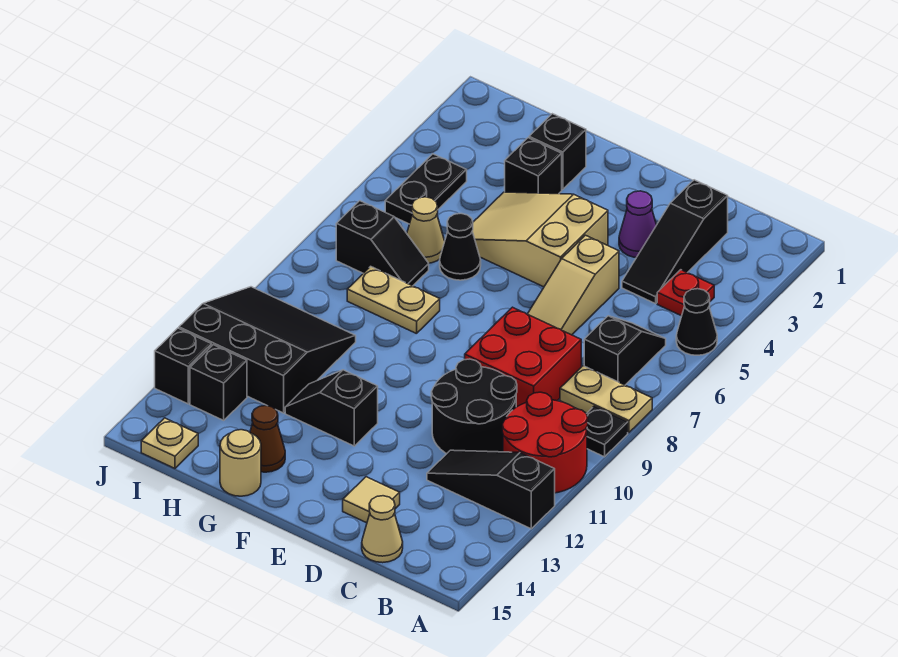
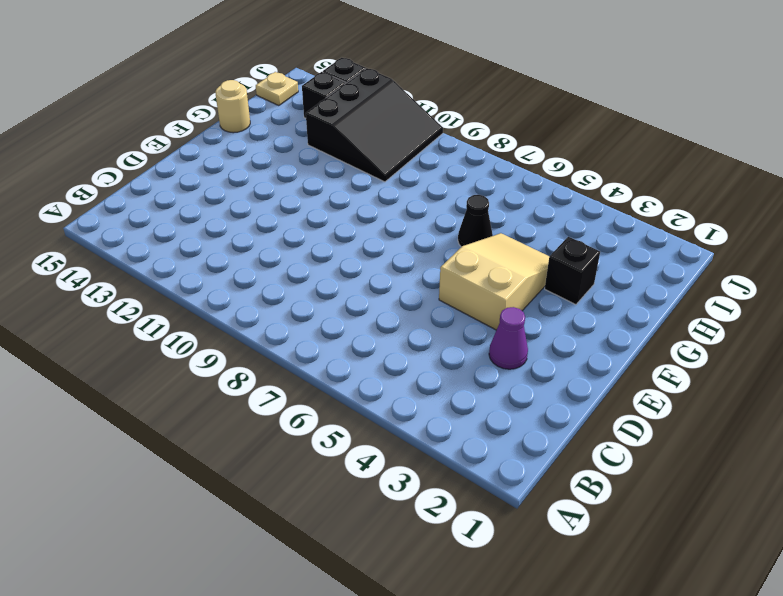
none -> black 1x1 cone [676,289,717,355]
none -> tan 1x2 plate [560,366,652,433]
none -> black 1x1 plate [587,406,628,457]

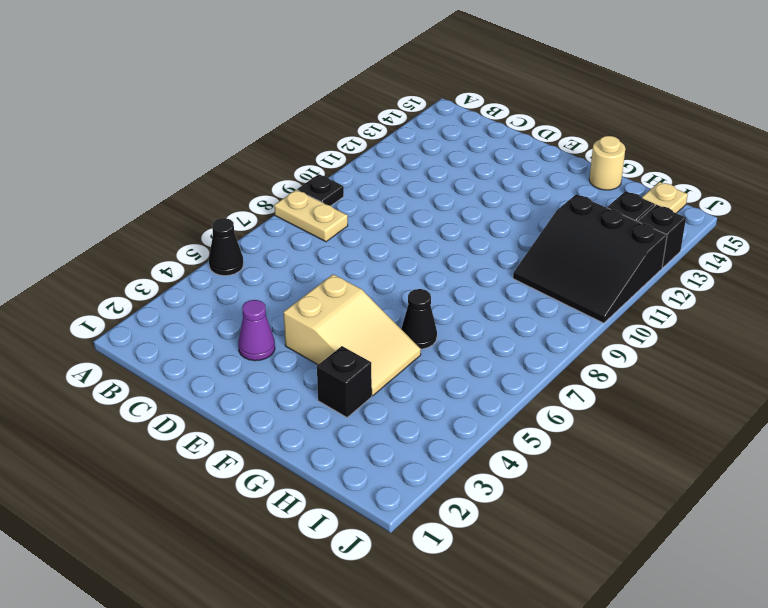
none -> red 2x2 round brick [502,392,588,493]
none -> black 1x3 slope [427,450,555,529]
none -> red 1x1 plate [657,270,714,316]

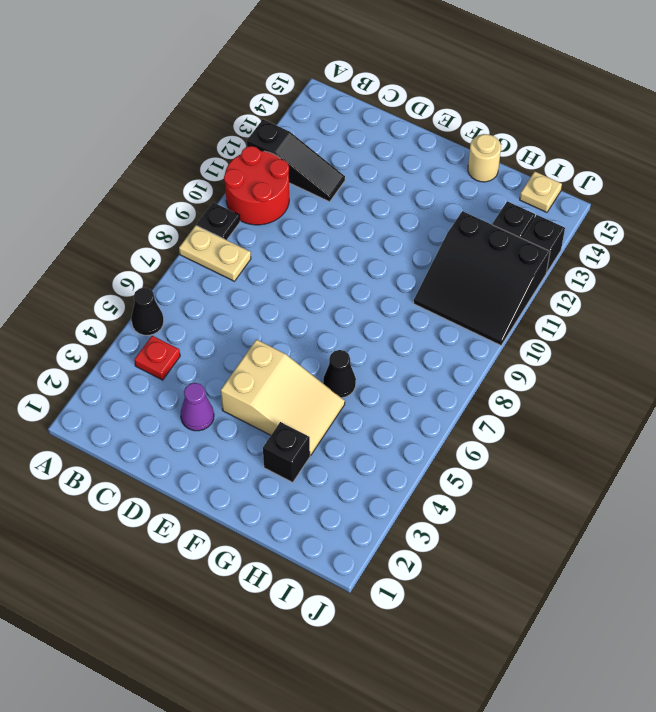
none -> black 1x2 slope [584,316,666,385]
none -> black 1x3 slope [622,180,728,304]
none -> red 2x2 brick [465,307,581,407]

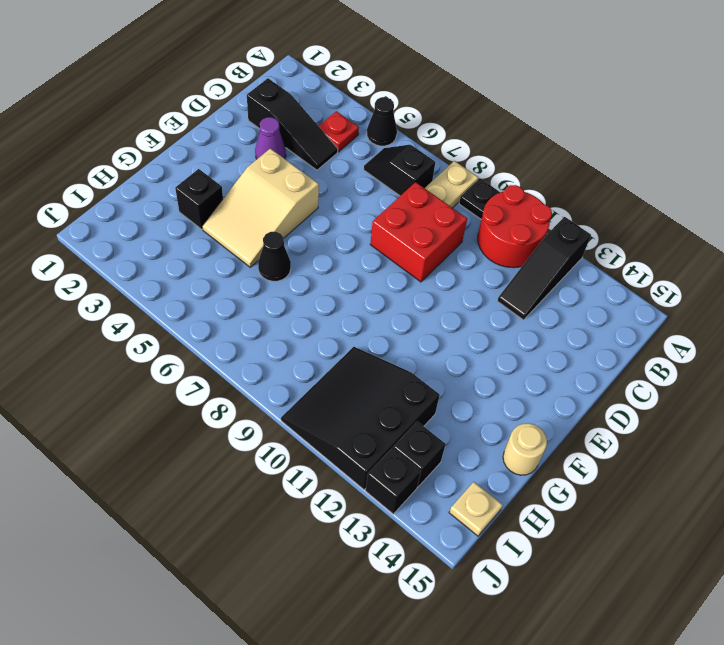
none -> black 2x2 round brick [431,359,517,454]
none -> tan 1x1 cone [362,496,403,563]
none -> tan 1x3 slope [528,235,619,335]

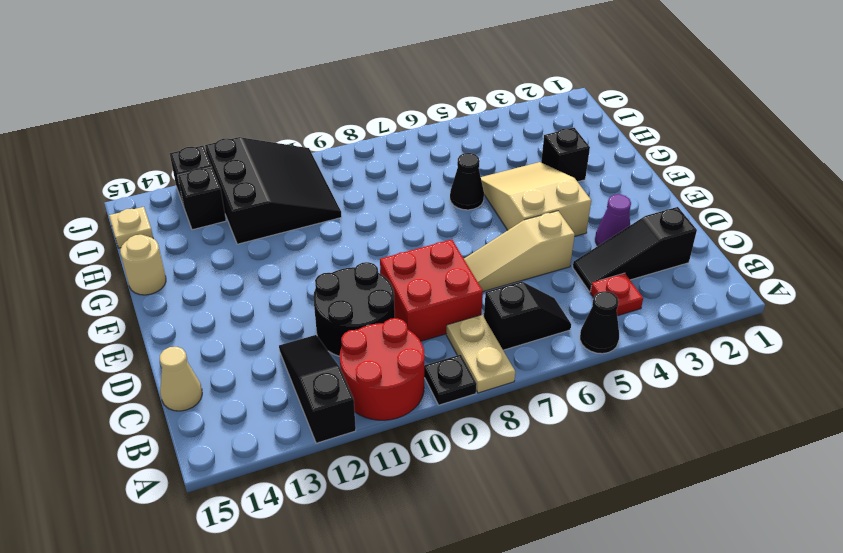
none -> tan 1x1 tile [343,477,400,523]
none -> black 1x2 slope [285,370,378,446]
none -> black 1x1 brick [529,114,586,189]

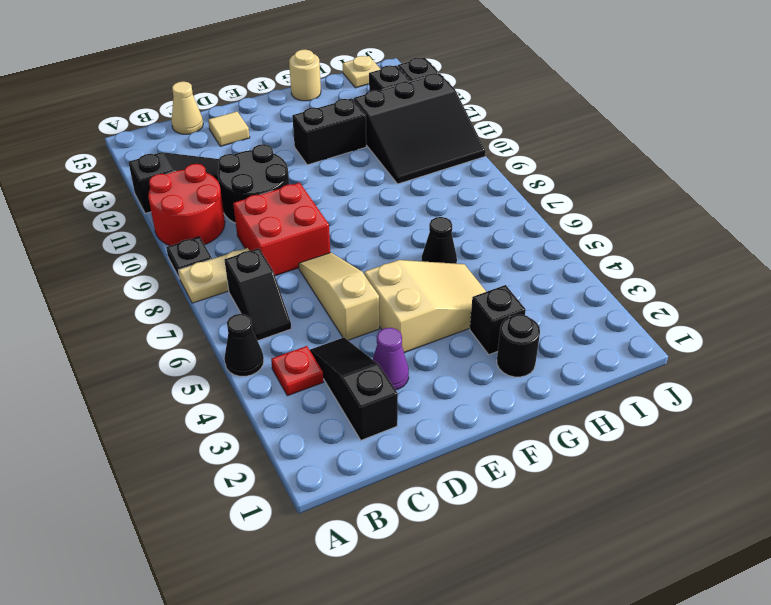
black 1x2 brick [292,98,366,165] -> black 1x2 slope [285,370,378,446]
black 1x1 round brick [497,314,540,377] -> black 1x1 brick [529,114,586,189]
none -> tan 1x2 plate [347,266,440,334]
none -> brown 1x1 cone [250,406,285,472]
none -> tan 1x1 cone [407,197,445,263]

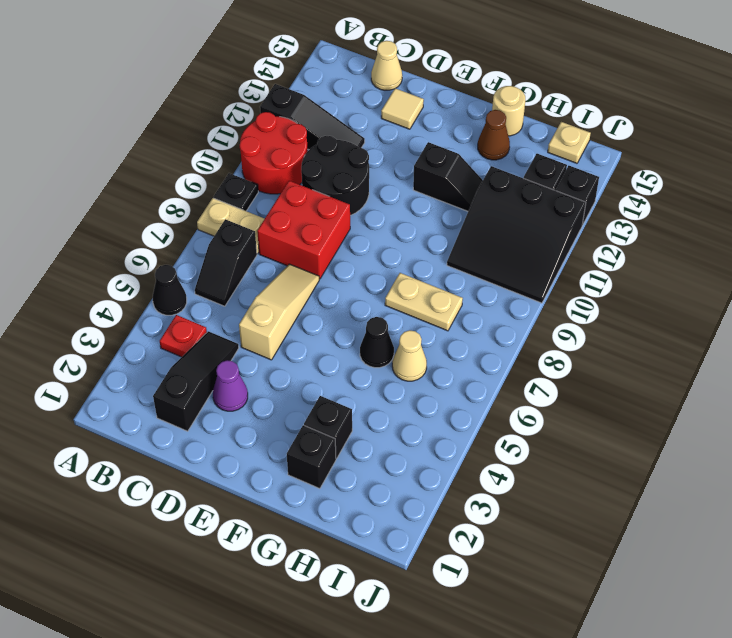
none -> tan 2x3 slope [473,192,608,287]
none -> black 1x2 slope [336,201,429,286]
none -> black 1x2 plate [385,154,467,224]

